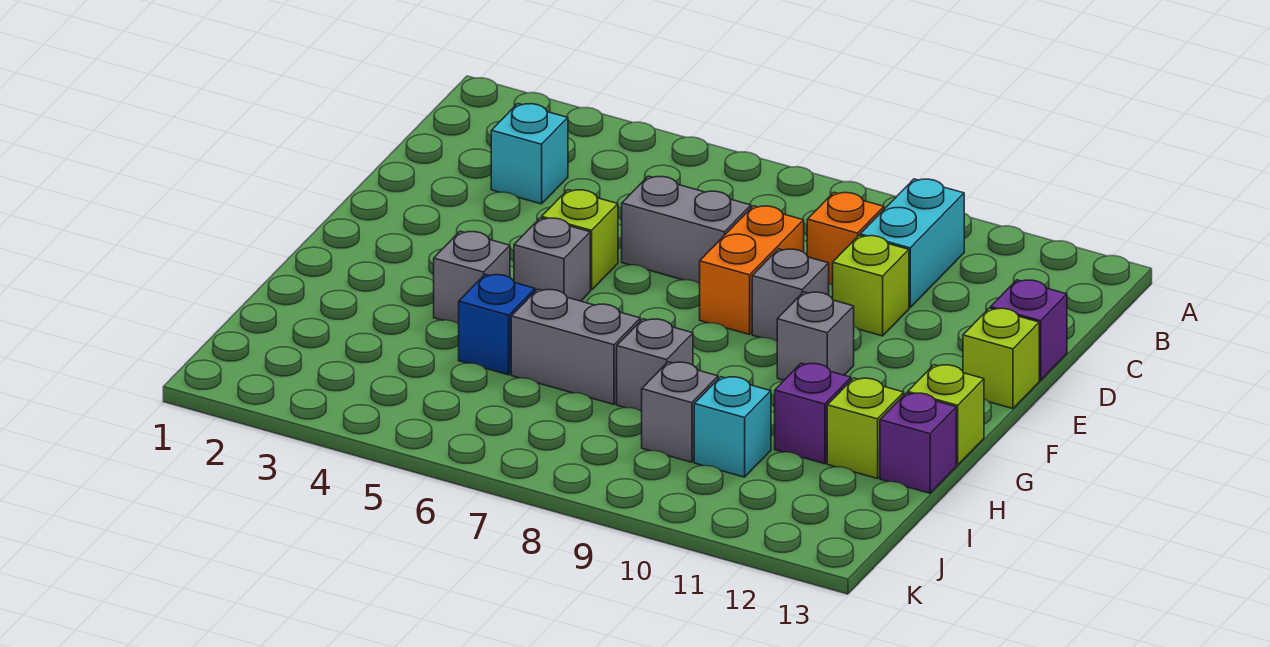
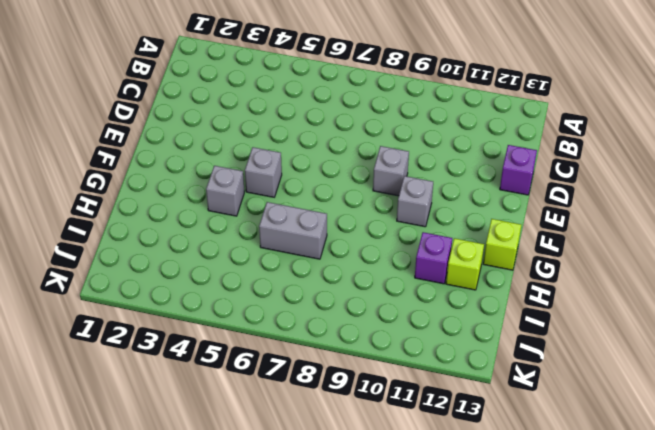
none -> cyan 1x2 brick [860,179,964,308]
none -> cyan 1x1 brick [491,104,568,204]
none -> orange 1x1 brick [807,193,884,285]

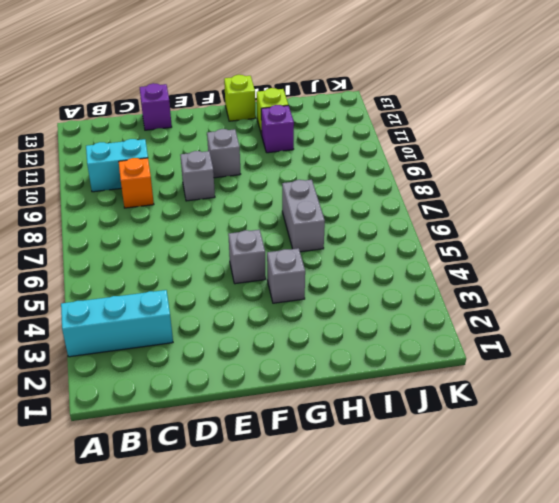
cyan 1x3 brick [61,290,173,357] -> cyan 1x1 brick [491,104,568,204]
none -> grey 1x2 brick [622,176,751,284]
none -> orange 1x2 brick [700,206,804,334]
none -> lime 1x1 brick [833,236,909,336]

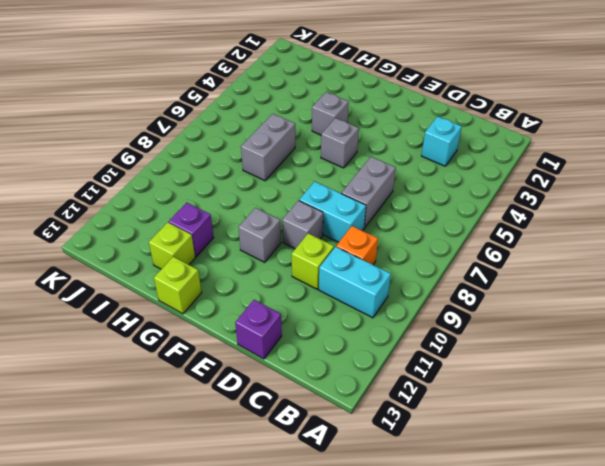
cyan 1x2 brick [299,182,366,242] -> orange 1x2 brick [700,206,804,334]
none -> lime 1x1 brick [542,190,618,290]
none -> lime 1x1 brick [963,308,1039,409]
none -> blue 1x1 brick [459,274,535,375]

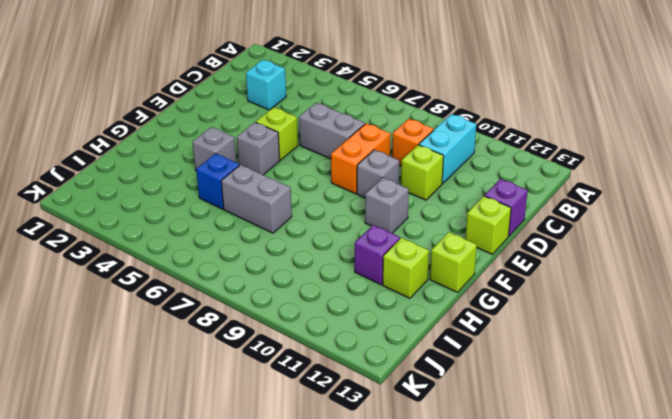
none -> grey 1x1 brick [617,319,693,412]
none -> purple 1x1 brick [880,393,956,493]
none -> grey 1x1 brick [642,362,718,462]

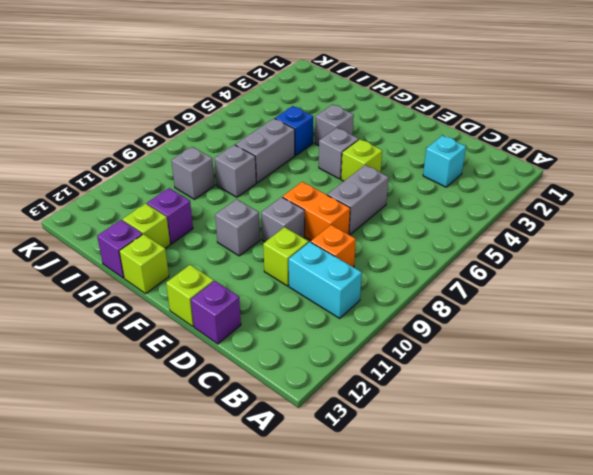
none -> cyan 1x1 brick [694,377,771,477]

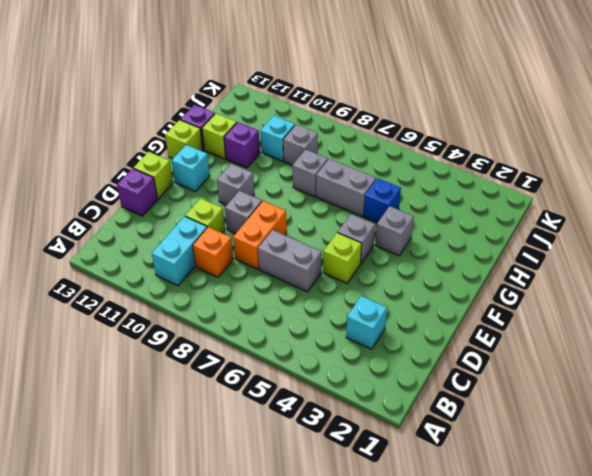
cyan 1x1 brick [172,145,210,191] -> none

